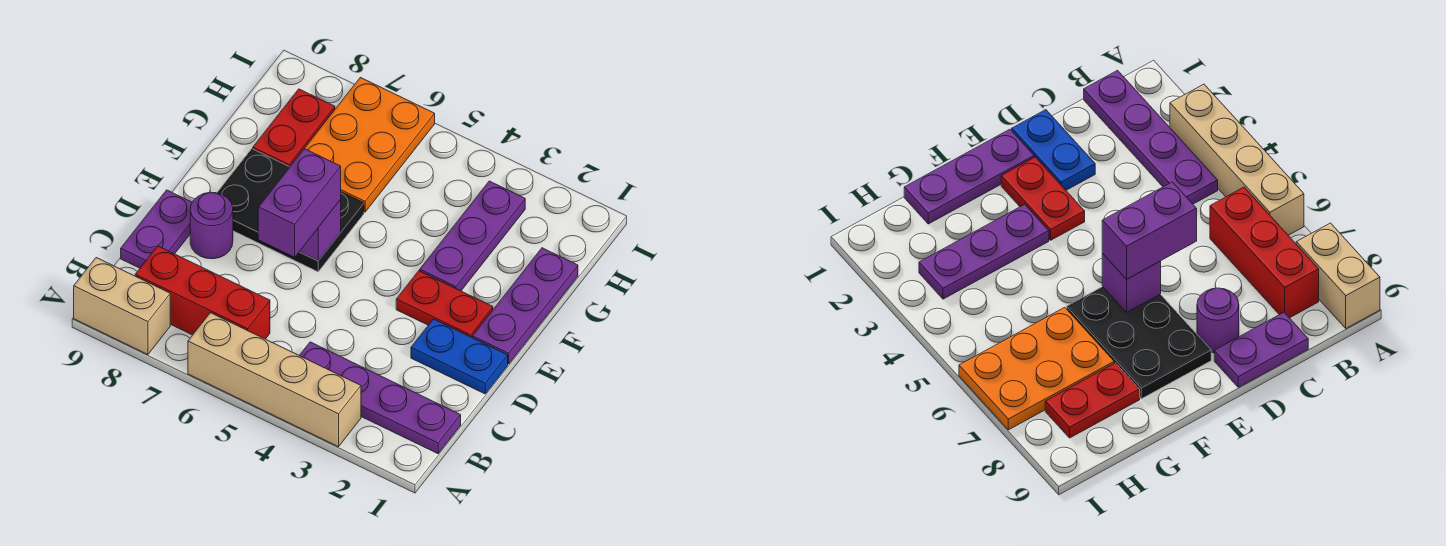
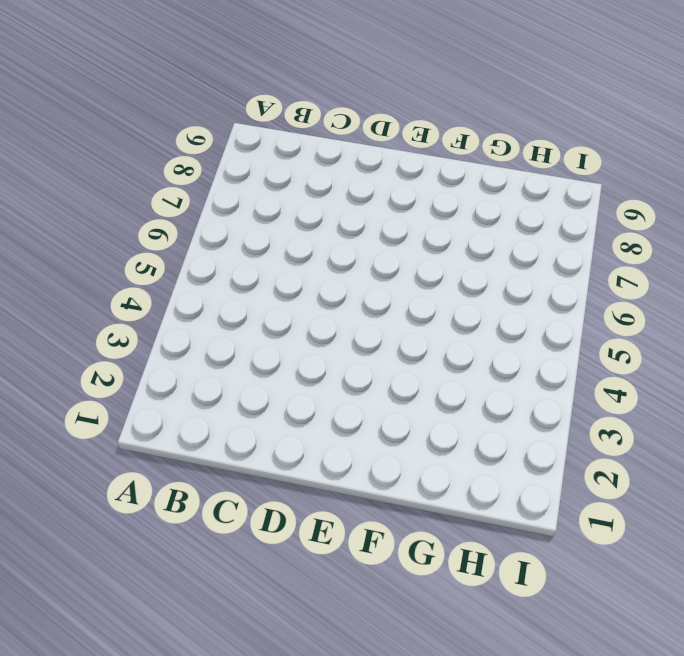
none -> tan 1x4 brick [188,313,361,447]
none -> tan 1x2 brick [74,258,170,354]
none -> purple 1x4 plate [299,342,461,454]

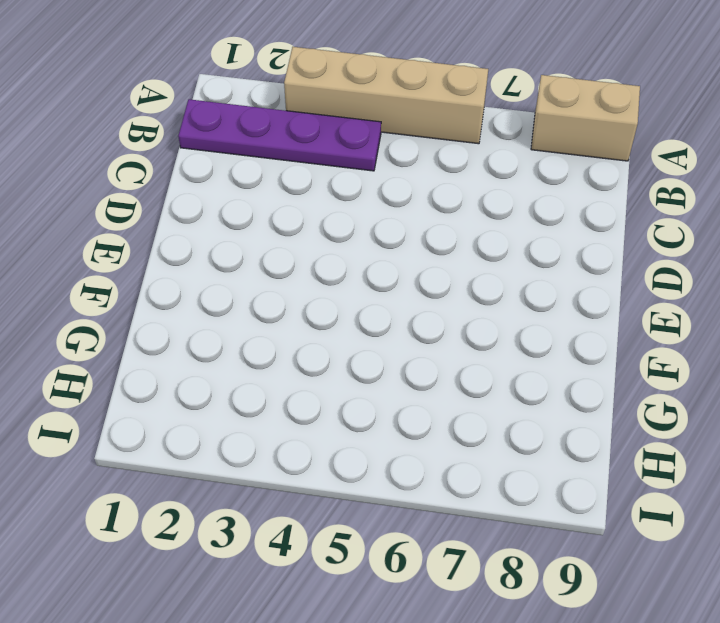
none -> red 1x3 brick [135,246,270,339]
none -> purple 1x2 plate [121,190,192,268]
none -> blue 1x2 plate [411,319,508,394]

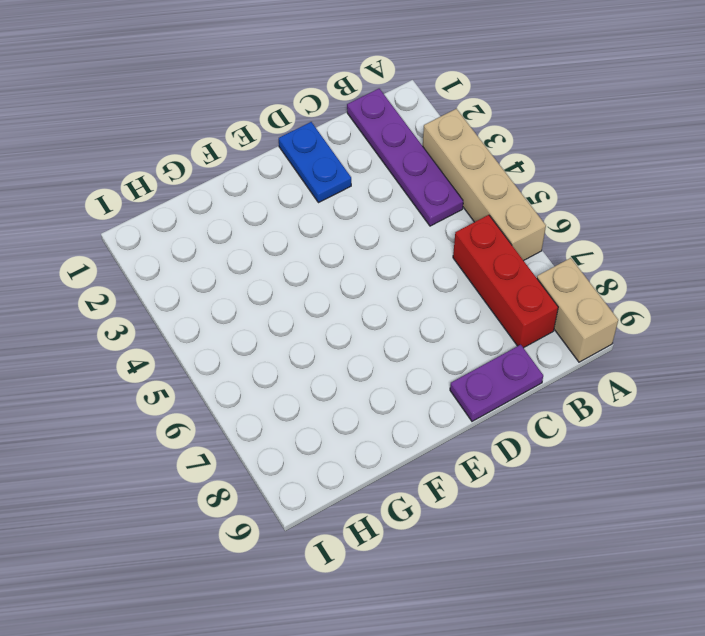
none -> purple 1x1 round brick [190,192,233,259]
none -> purple 1x3 plate [472,248,578,364]
none -> red 1x2 plate [396,271,493,337]

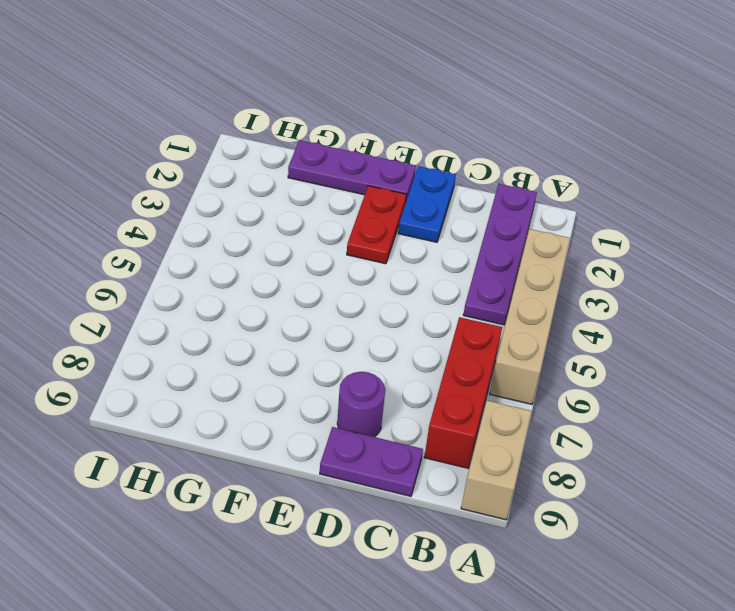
none -> black 2x3 plate [217,149,364,272]
none -> purple 1x3 plate [420,181,525,291]
none -> orange 2x3 plate [296,77,435,212]

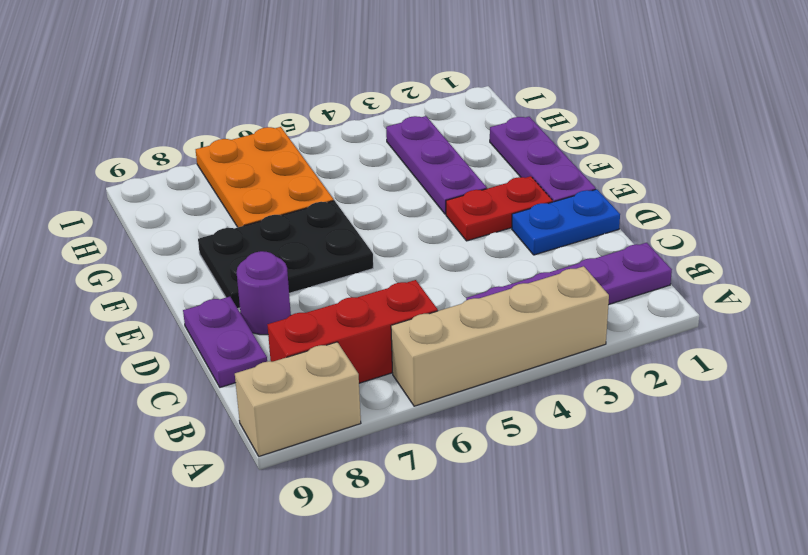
none -> red 1x2 plate [253,89,335,167]
none -> purple 1x1 brick [299,200,341,261]
none -> purple 1x2 brick [258,149,341,257]

